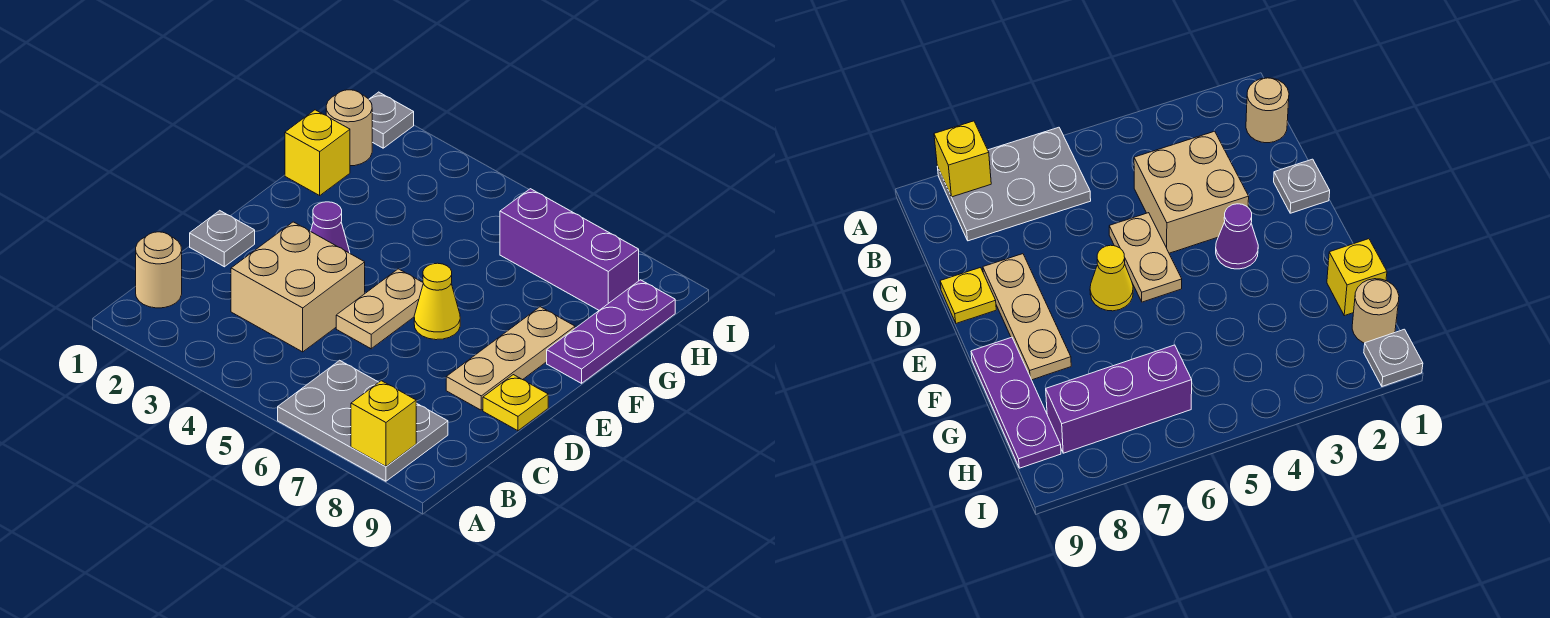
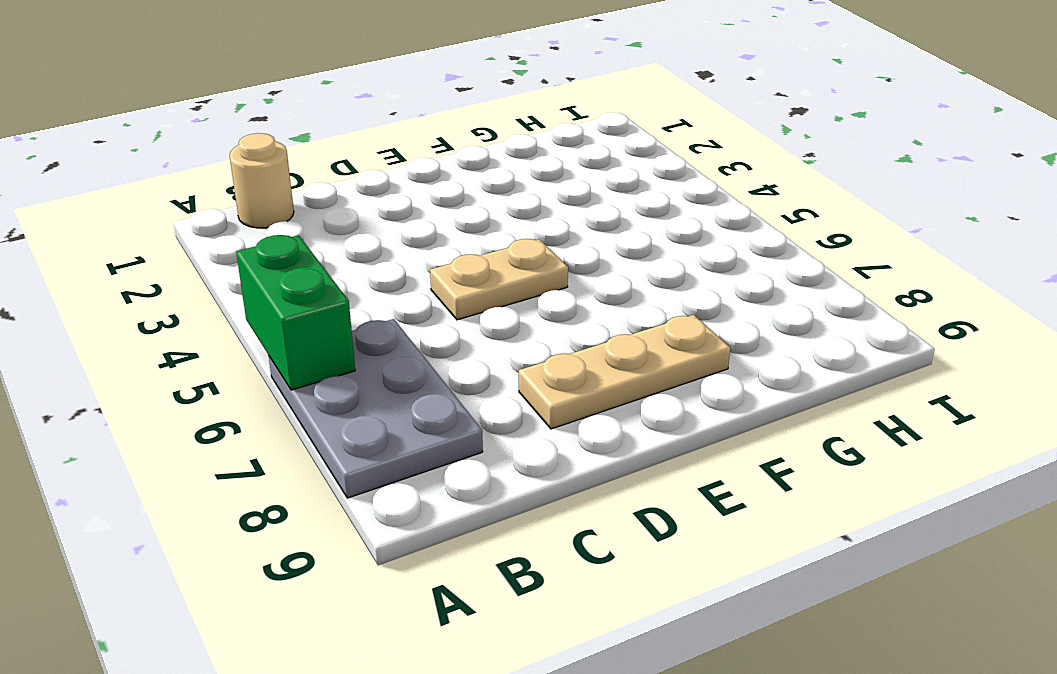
green 1x2 brick [236,235,355,390] -> none
none -> tan 2x2 brick [231,222,365,352]
none -> grey 1x1 plate [190,211,255,267]
none -> yellow 1x1 plate [483,375,548,431]

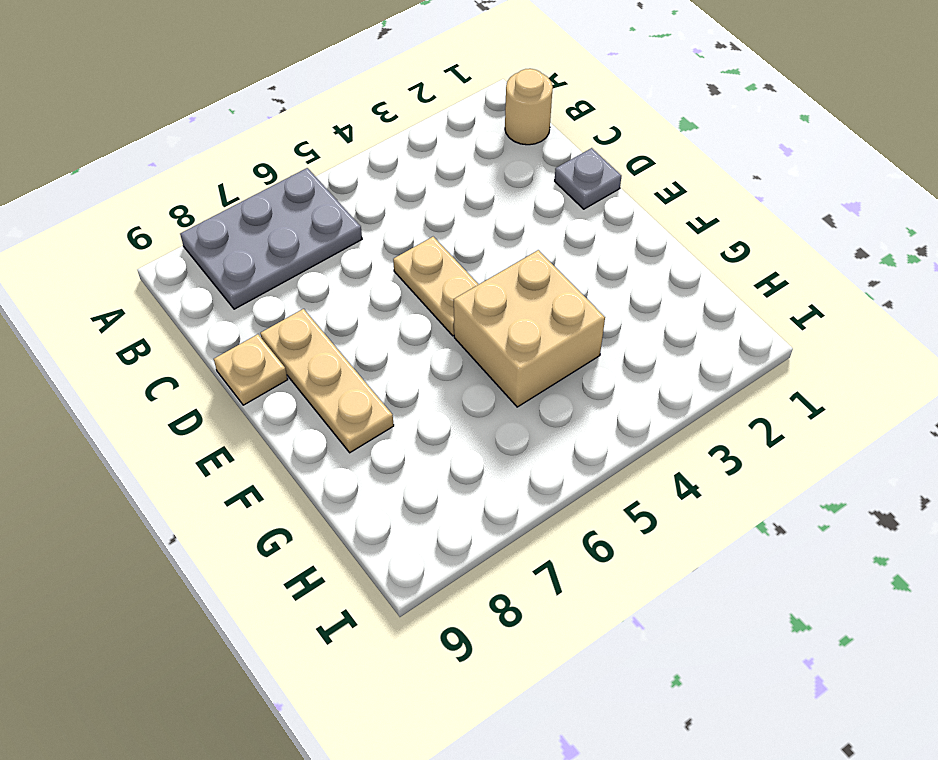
tan 1x1 plate [214,334,288,405] -> yellow 1x1 plate [483,375,548,431]
tan 2x2 brick [454,250,605,407] -> tan 2x2 brick moved to [231,222,365,352]
none -> purple 1x1 cone [311,202,350,253]
none -> yellow 1x1 cone [414,263,460,340]
none -> purple 1x3 plate [547,280,675,383]

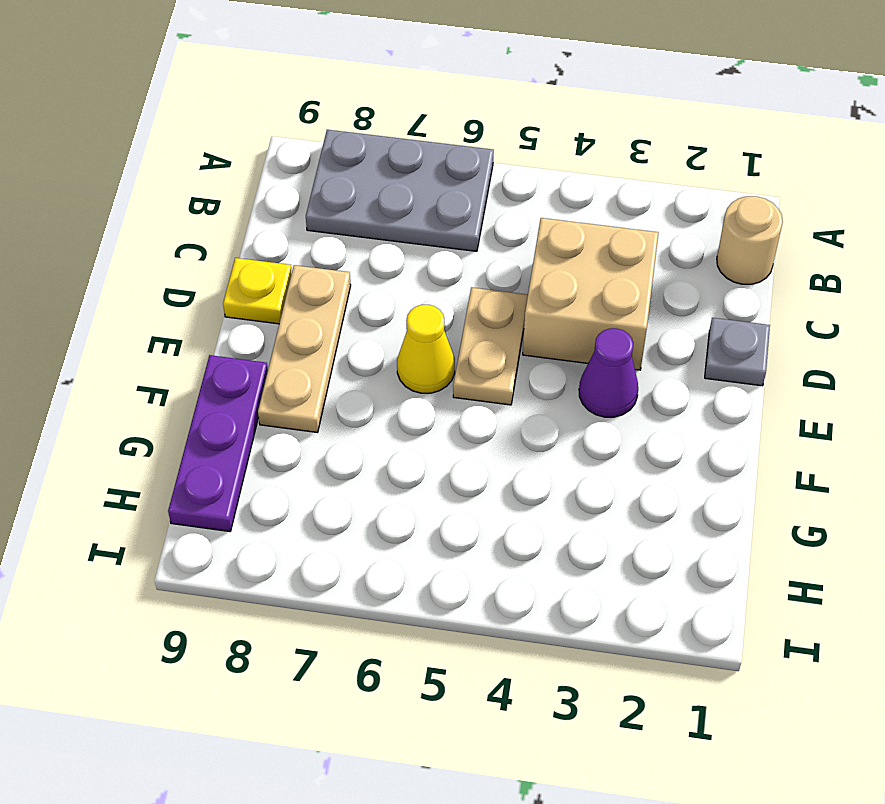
none -> yellow 1x1 brick [285,110,350,195]
none -> tan 1x1 round brick [326,90,372,166]
none -> purple 1x3 brick [500,189,639,310]

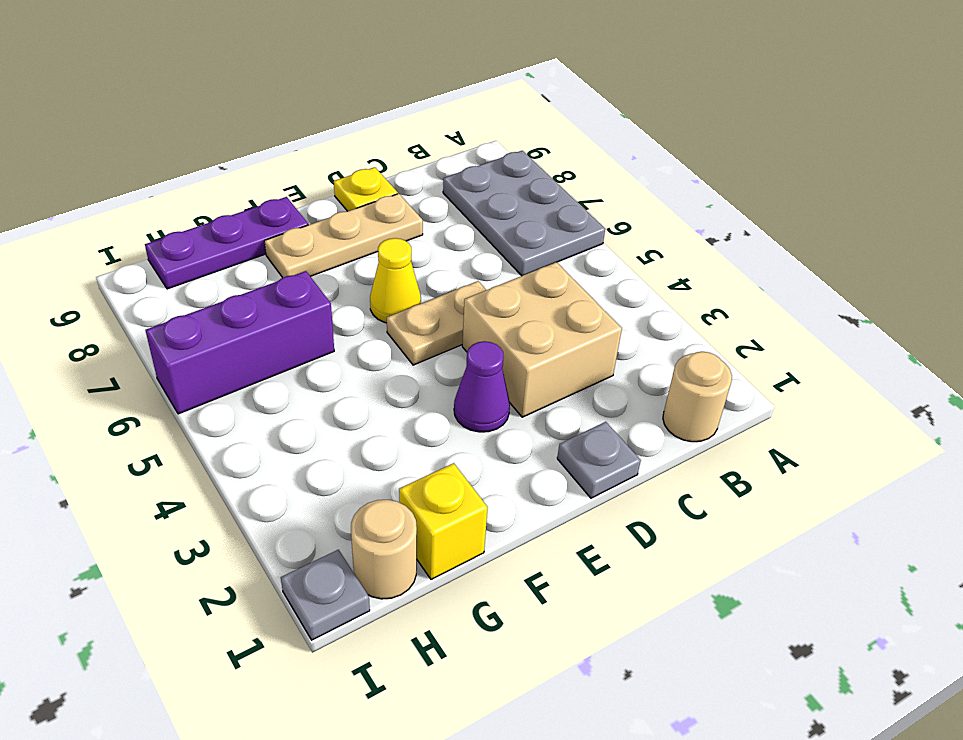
purple 1x3 brick [146,271,334,414] -> purple 1x3 brick turned to [500,189,639,310]
none -> yellow 1x1 brick [351,381,416,466]

